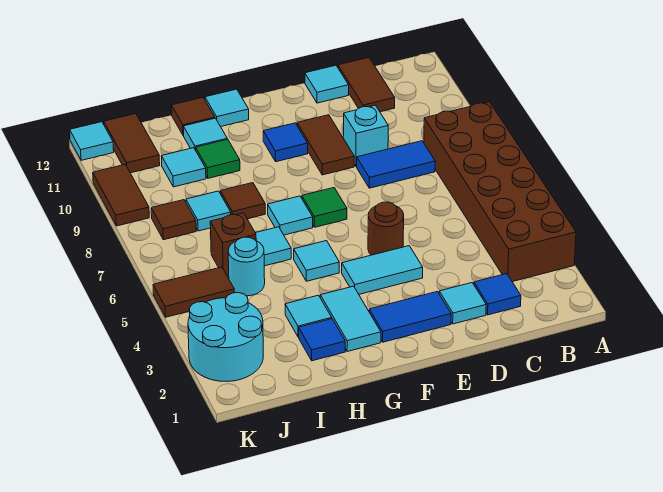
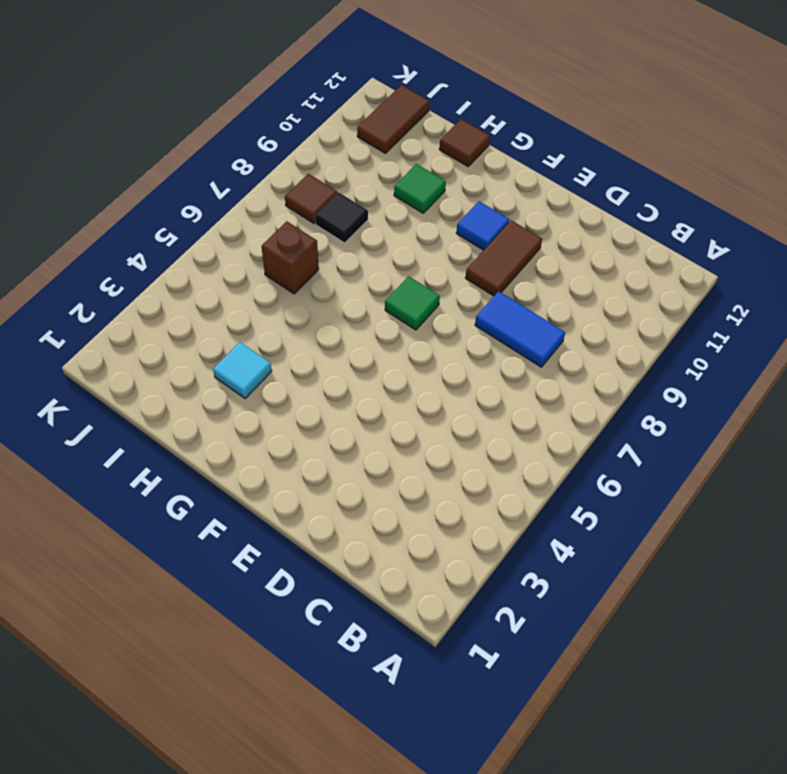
black 1x1 tile [315,192,368,243] -> cyan 1x1 tile [186,191,231,231]
none -> brown 2x6 brick [424,102,576,282]
none -> blue 1x1 tile [474,274,521,315]
none -> brown 1x2 tile [338,58,395,112]
none -> cyan 1x1 tile [439,283,486,324]

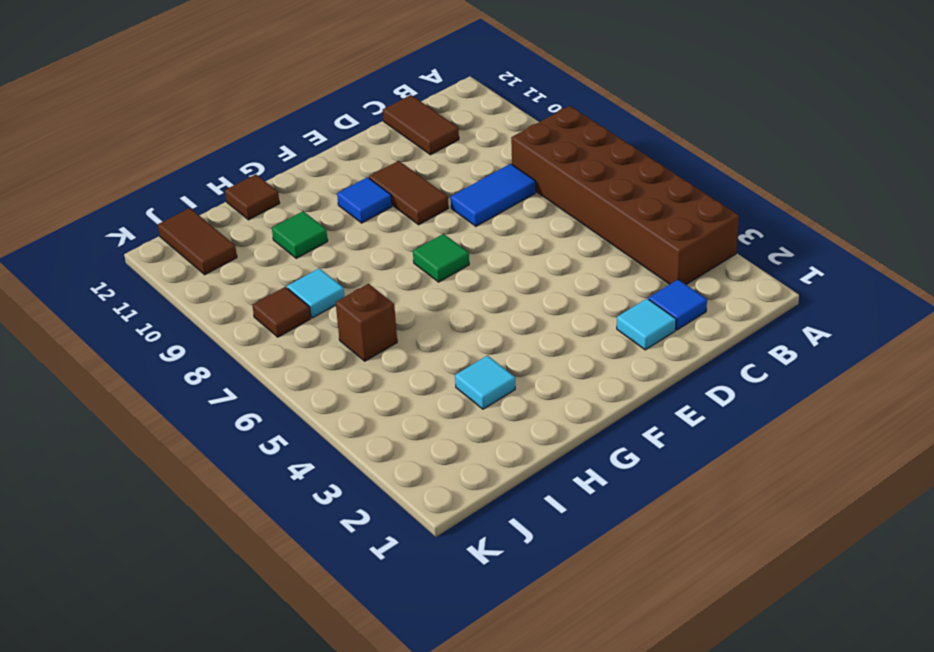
none -> cyan 1x1 brick [343,105,388,167]
none -> cyan 1x1 tile [305,65,349,103]
none -> blue 1x2 tile [369,292,451,342]
none -> cyan 1x2 tile [342,246,423,294]

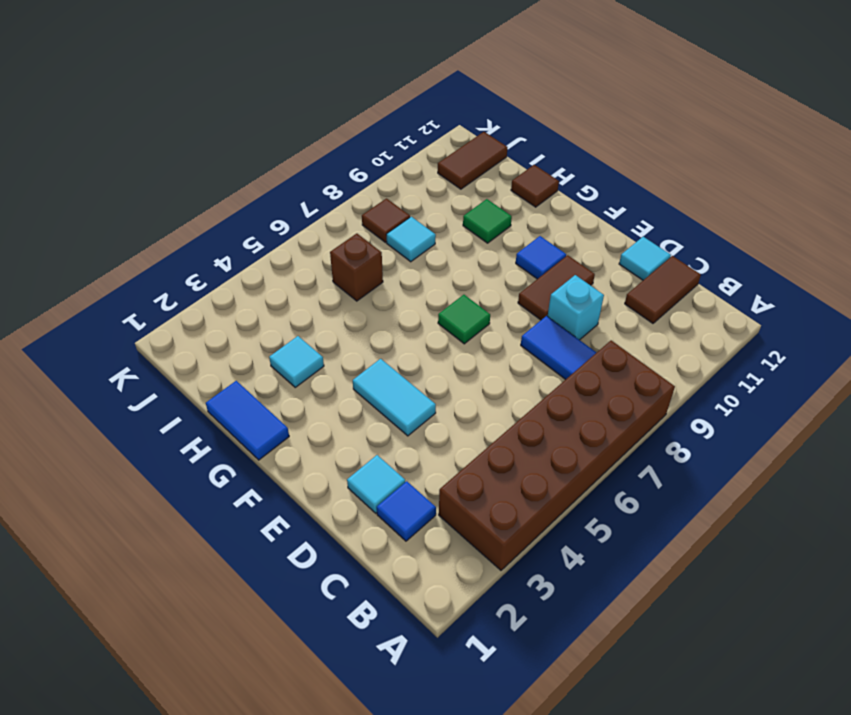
blue 1x2 tile [206,381,289,460] -> blue 1x2 tile moved to [369,292,451,342]
none -> brown 1x1 round brick [368,202,404,255]
none -> cyan 1x2 tile [320,286,381,352]
none -> cyan 1x1 tile [294,241,339,281]
none -> cyan 1x1 tile [268,196,313,235]

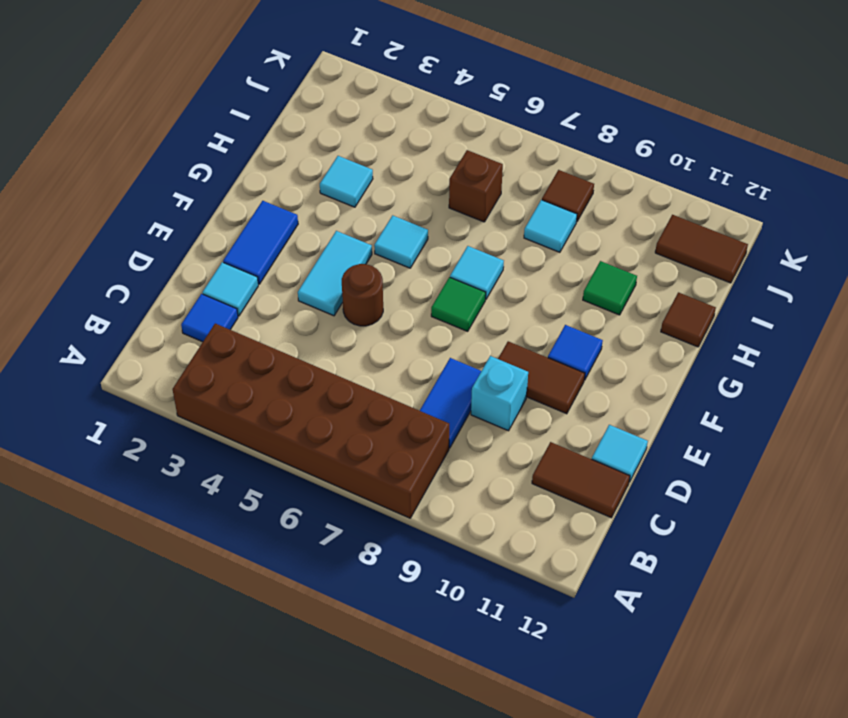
none -> cyan 1x2 tile [320,286,381,352]
none -> cyan 1x1 tile [205,89,249,127]
none -> blue 1x1 tile [299,319,345,361]
none -> cyan 1x1 tile [256,227,291,266]

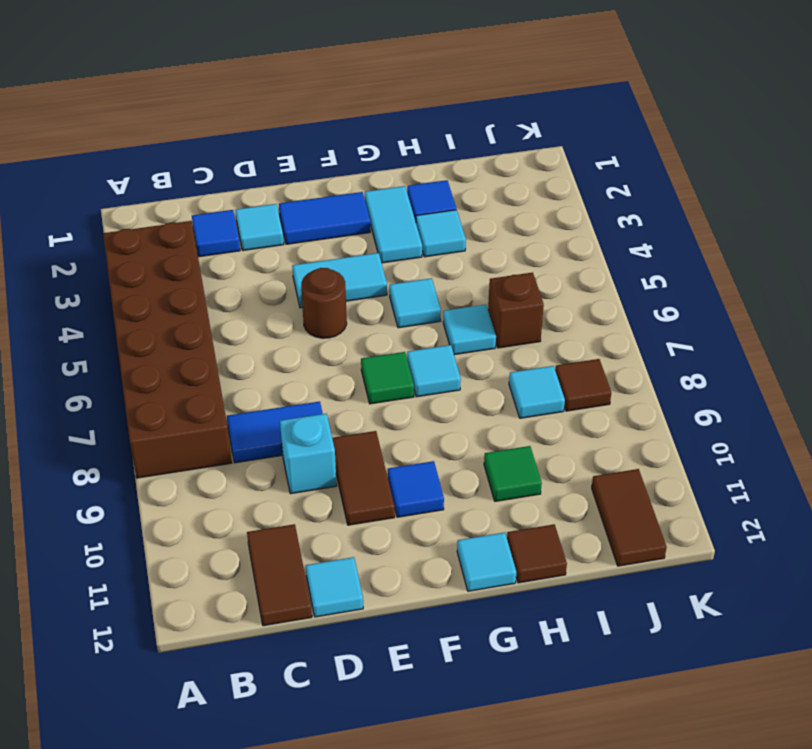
none -> brown 1x1 tile [220,183,265,219]
none -> cyan 1x1 tile [183,118,227,150]
none -> cyan 1x1 round brick [228,237,265,296]
none -> cyan 1x1 tile [161,148,206,187]

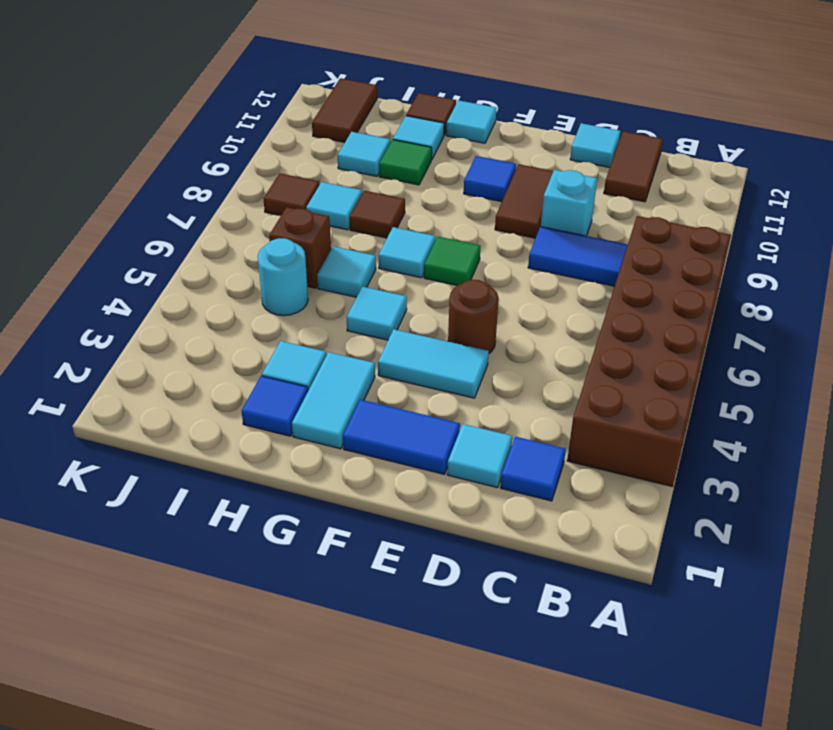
none -> cyan 2x2 round brick [188,293,263,382]
none -> brown 1x2 tile [153,267,234,317]
none -> brown 1x2 tile [93,165,149,226]
none -> cyan 1x1 tile [70,122,114,160]

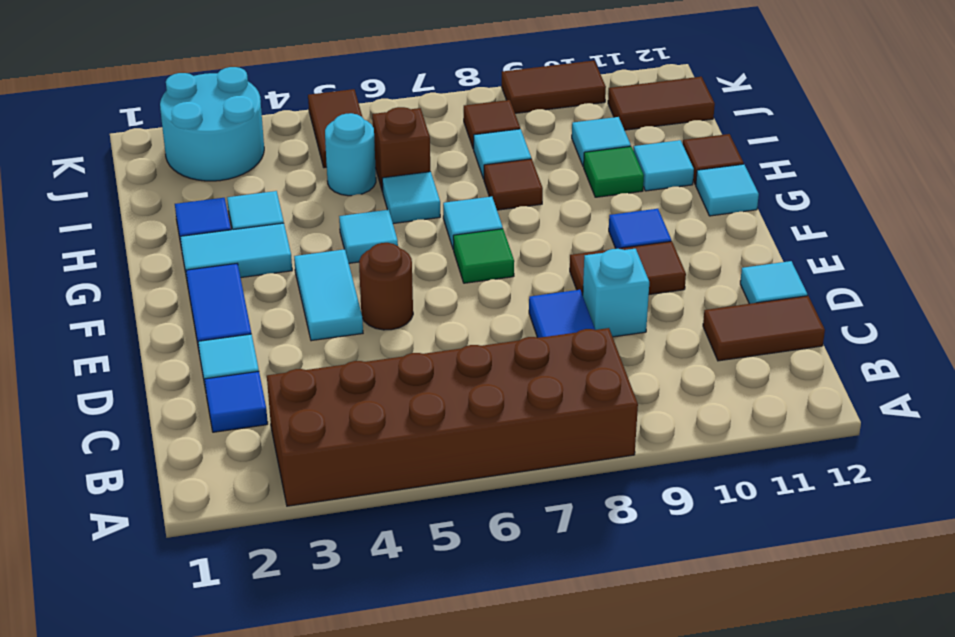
none -> cyan 1x1 tile [70,122,114,160]

